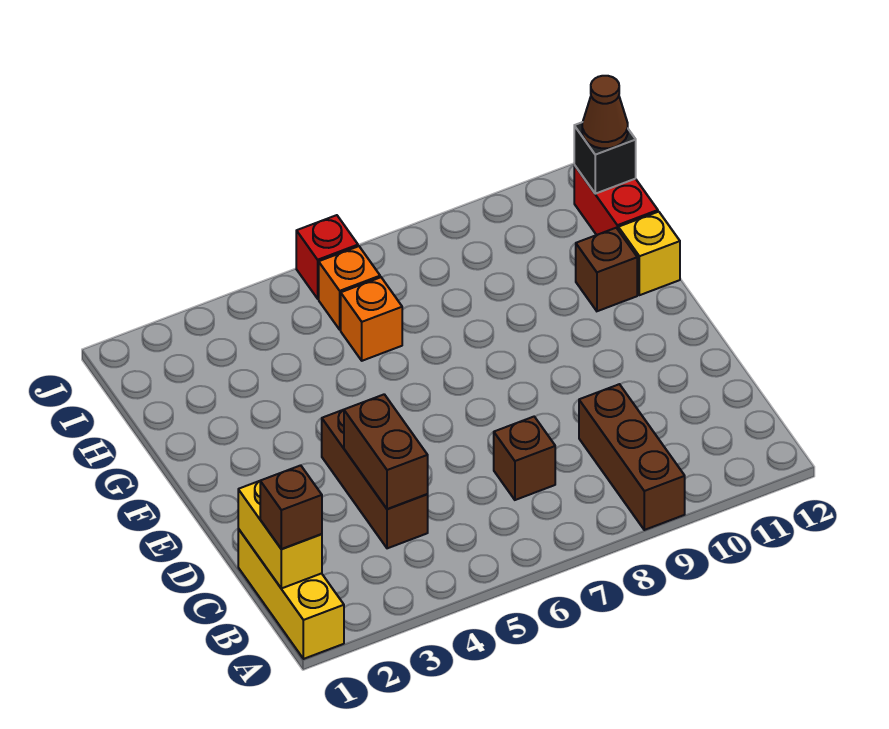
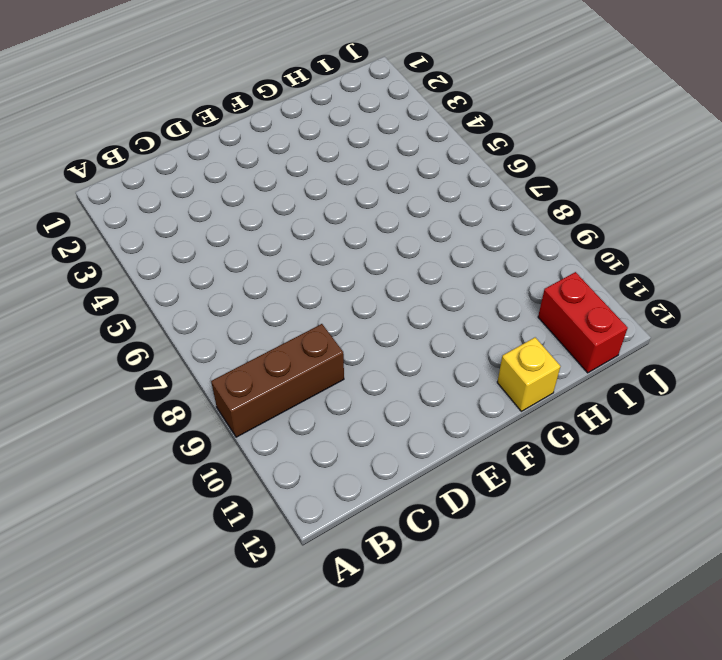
red 1x2 brick [538,272,628,373] -> red 1x2 brick turned to [574,165,658,235]
none -> yellow 1x3 brick [238,529,344,659]
none -> brown 1x3 brick [322,410,428,548]
none -> brown 1x1 brick [494,417,555,500]

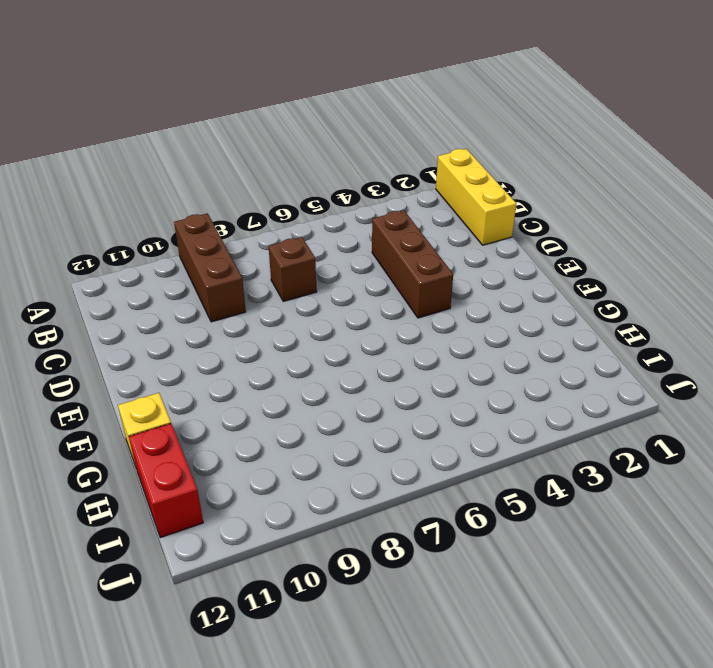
none -> brown 1x1 brick [576,228,637,311]
none -> orange 1x1 brick [341,277,402,361]
none -> orange 1x1 brick [319,246,380,330]

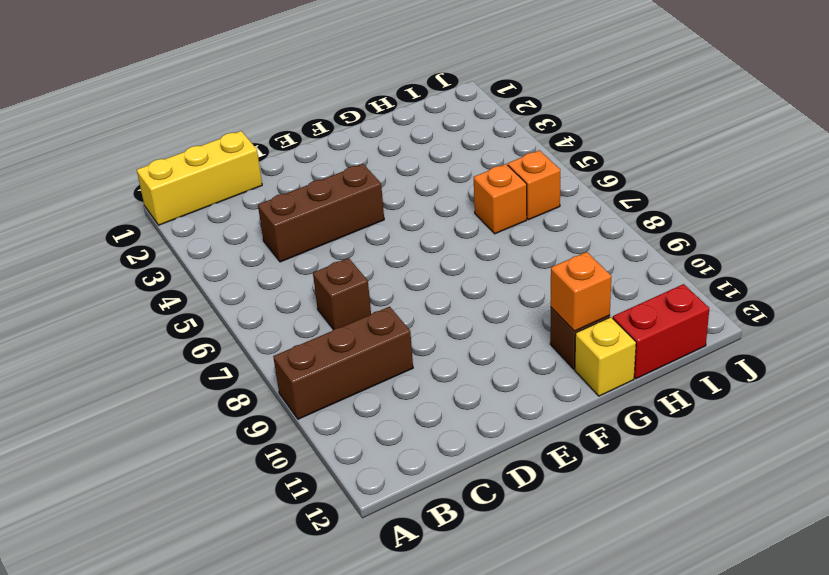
orange 1x1 brick [551,252,611,331] -> none
none -> red 1x1 brick [296,215,358,299]
none -> yellow 1x2 brick [238,481,322,588]
none -> brown 1x2 brick [344,394,428,509]

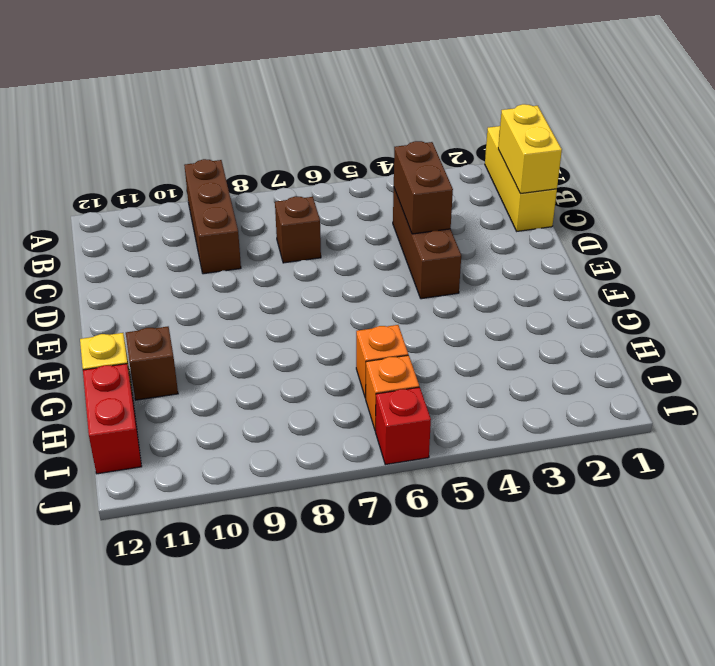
none -> black 1x1 brick [574,122,636,194]
none -> brown 1x1 brick [260,465,322,549]
none -> brown 1x1 cone [582,76,628,148]

